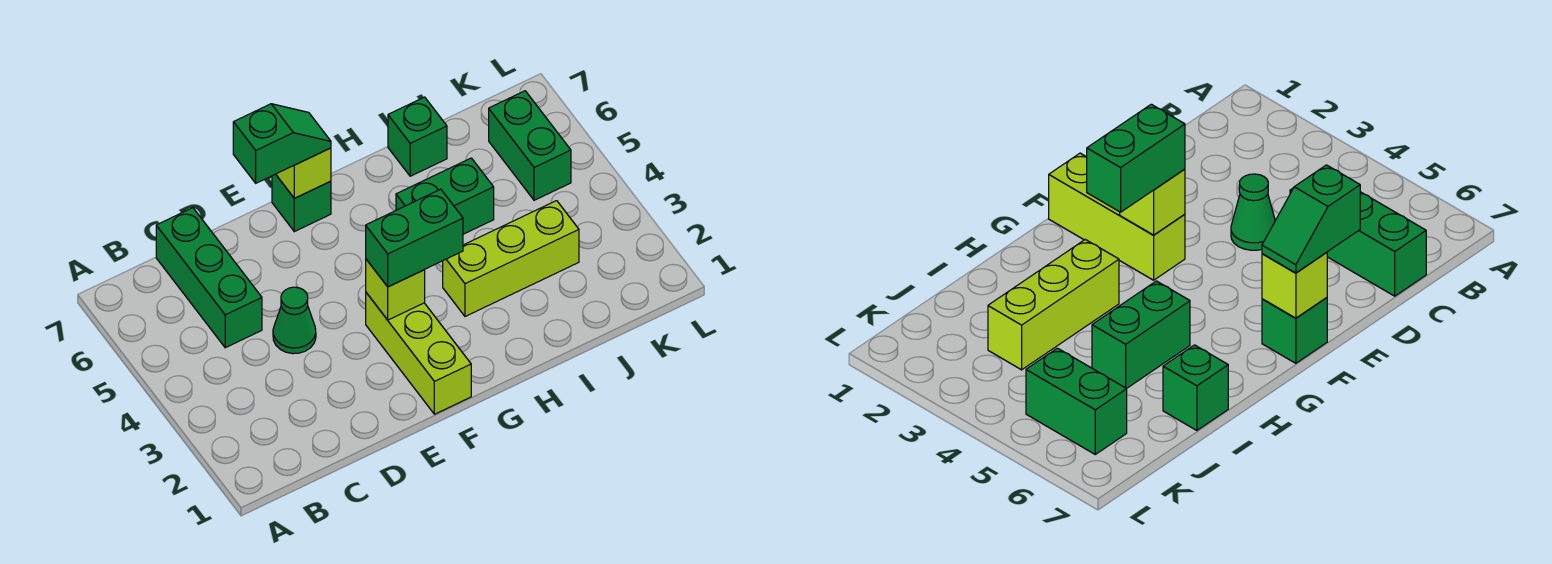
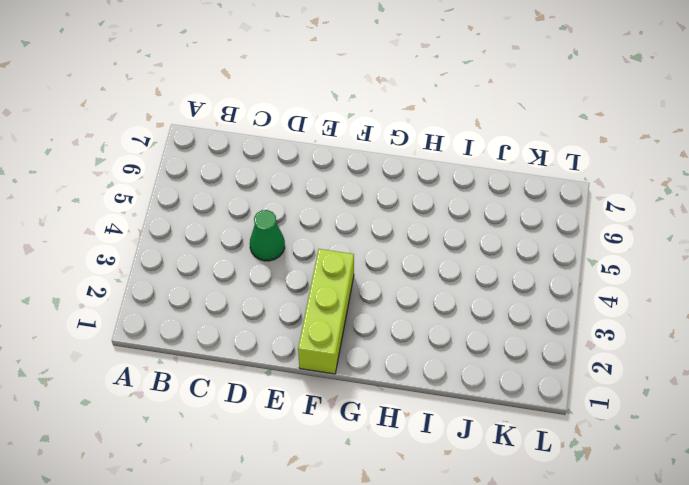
none -> green 1x3 brick [156,208,262,348]
none -> green 1x1 brick [272,174,331,232]
none -> lime 1x3 brick [443,201,579,316]

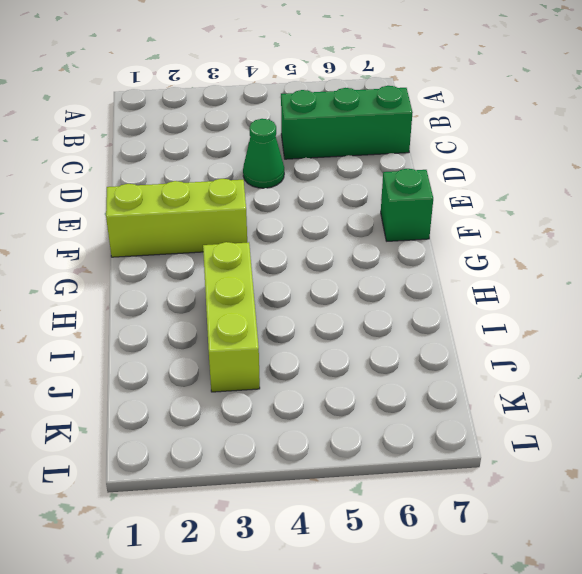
none -> green 1x2 brick [396,158,494,234]
none -> green 1x1 brick [388,97,447,176]
none -> green 1x2 brick [489,91,571,200]

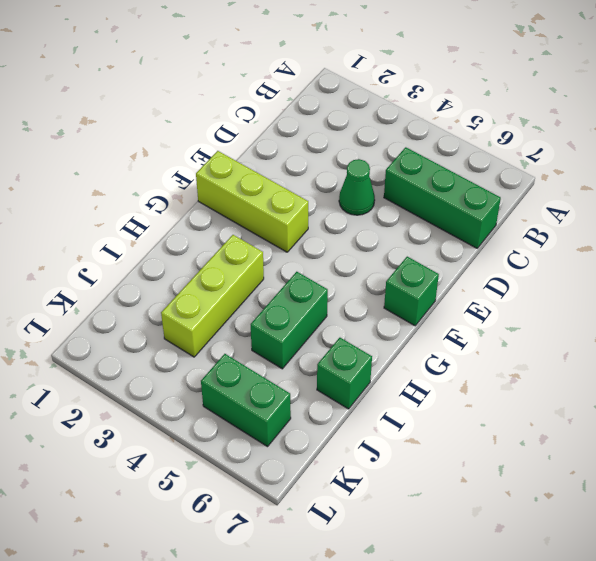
none -> lime 1x1 brick [366,259,425,320]
none -> lime 1x1 brick [276,148,331,198]
none -> green 1x2 slope [233,104,331,183]

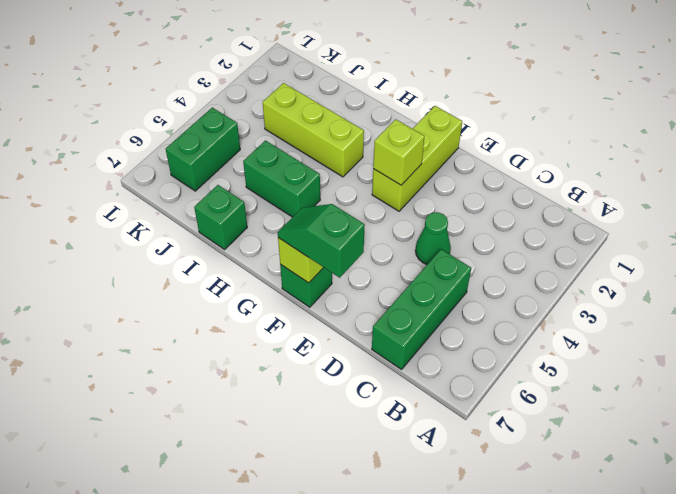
none -> green 1x2 brick [366,189,463,287]

